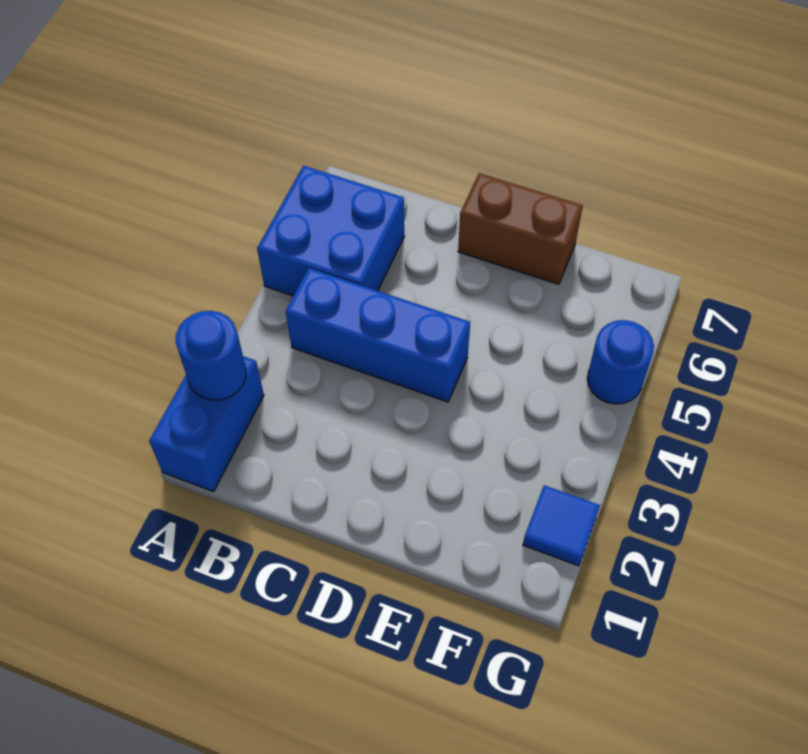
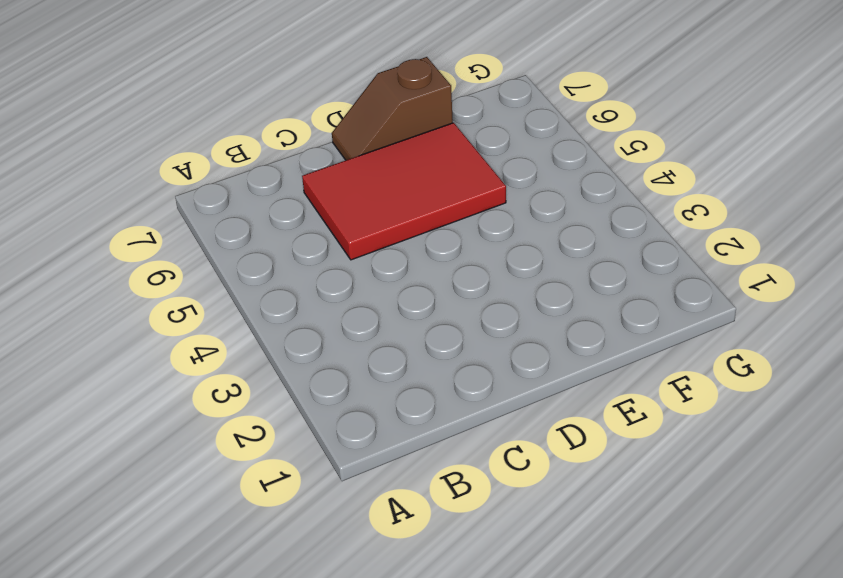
red 2x3 tile [302,123,506,260] -> none
brown 1x2 slope [332,57,453,160] -> brown 1x2 brick [458,173,583,284]
none -> blue 1x2 brick [149,356,264,492]
none -> blue 2x2 brick [257,166,404,296]

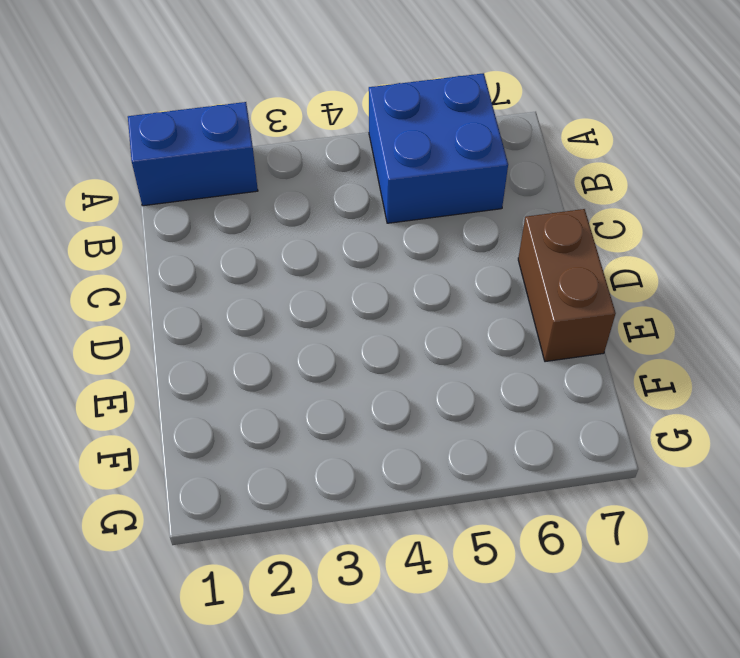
none -> blue 1x3 brick [286,268,470,402]
none -> blue 1x1 tile [523,485,600,566]

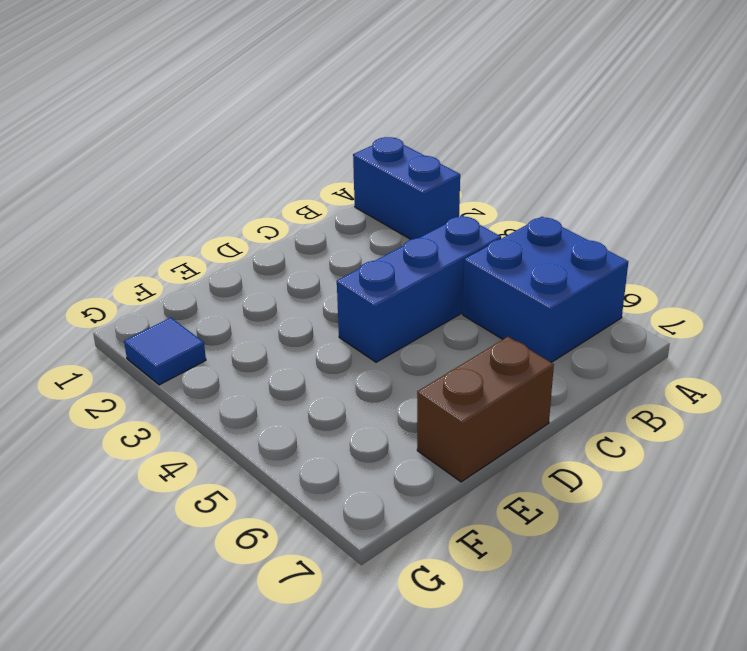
none -> blue 1x1 round brick [587,320,654,404]
none -> blue 1x1 round brick [176,311,246,400]

